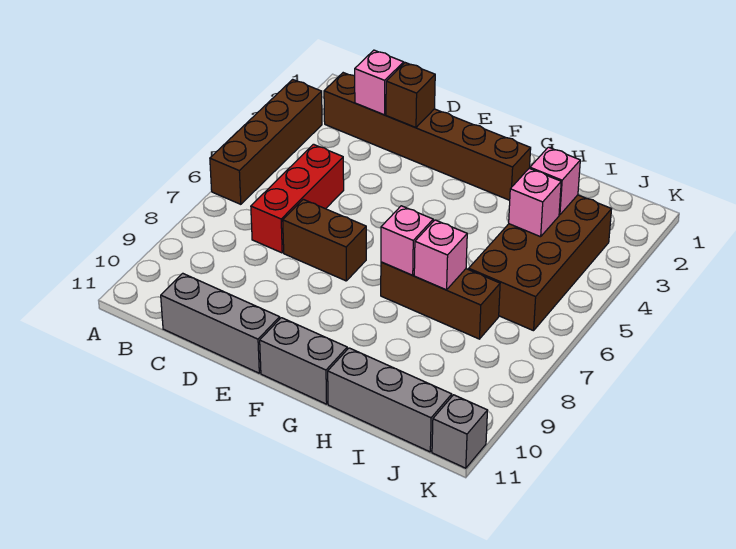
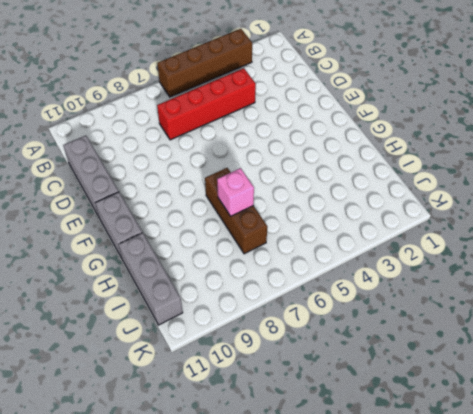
red 1x4 brick [157,68,256,140] -> red 1x3 brick [251,144,344,253]
none -> brown 1x6 brick [324,73,531,200]
none -> brown 1x2 brick [283,199,366,281]
none -> brown 2x4 brick [469,195,612,331]

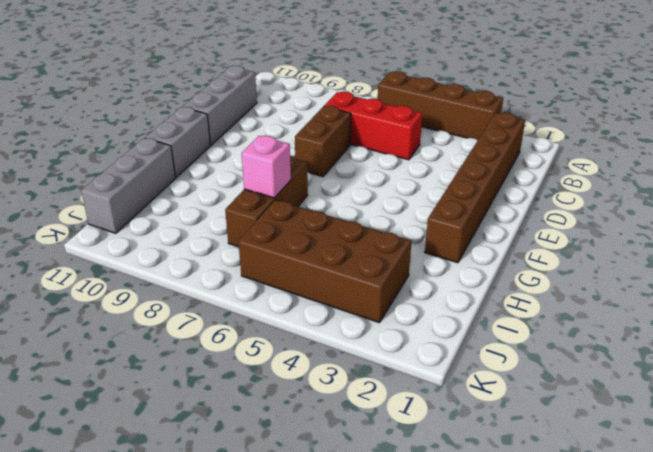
none -> grey 1x1 brick [432,395,488,468]
none -> pink 1x1 brick [355,50,404,115]
none -> brown 1x1 brick [386,63,435,128]

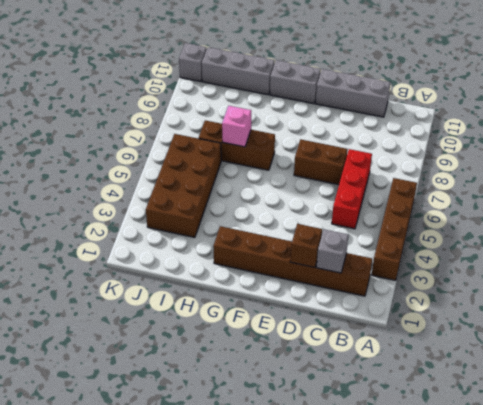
grey 1x1 brick [316,229,348,273] -> pink 1x1 brick [355,50,404,115]
none -> pink 1x1 brick [381,206,433,275]
none -> pink 1x1 brick [530,147,580,215]
none -> pink 1x1 brick [509,168,561,237]

